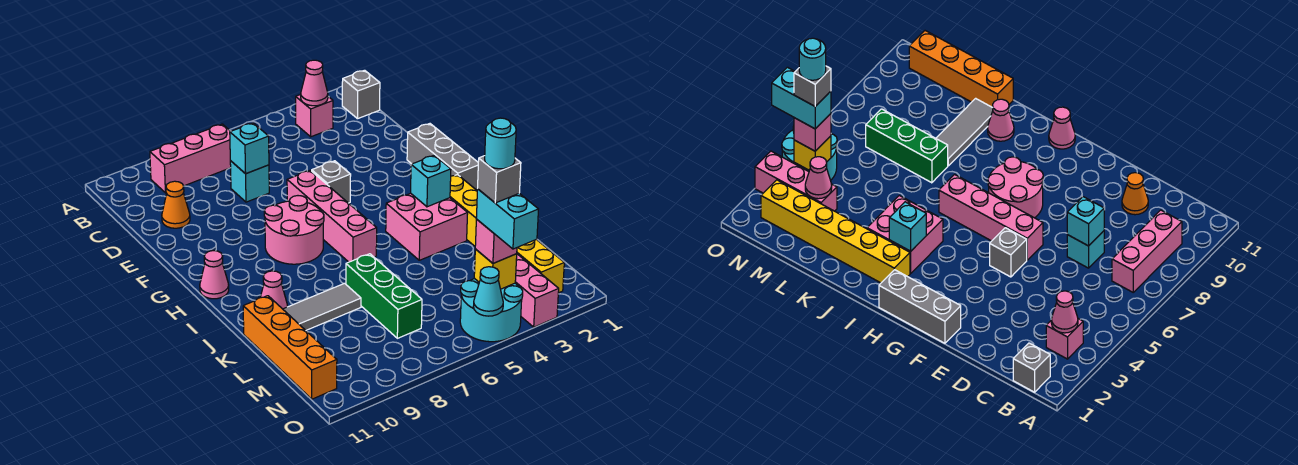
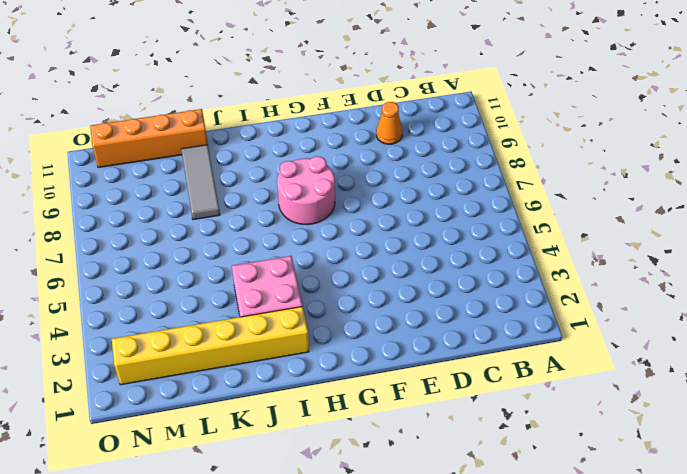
none -> grey 1x1 brick [342,70,380,119]
none -> pink 1x1 brick [296,94,333,137]
none -> pink 1x3 brick [150,124,231,193]

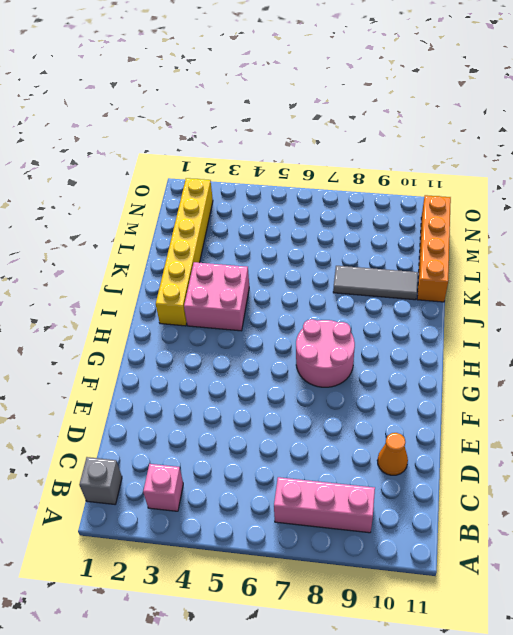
none -> cyan 1x1 brick [230,161,269,202]
none -> grey 1x3 brick [407,124,478,190]
none -> grey 1x1 brick [312,161,351,203]

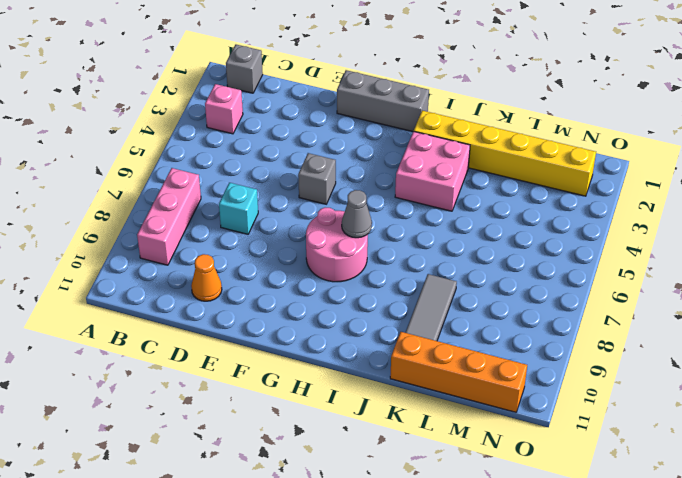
grey 1x1 cone [342,190,372,238] -> none
none -> pink 1x4 brick [287,170,377,262]
none -> pink 1x1 cone [200,251,229,299]
none -> pink 1x1 cone [260,271,288,309]

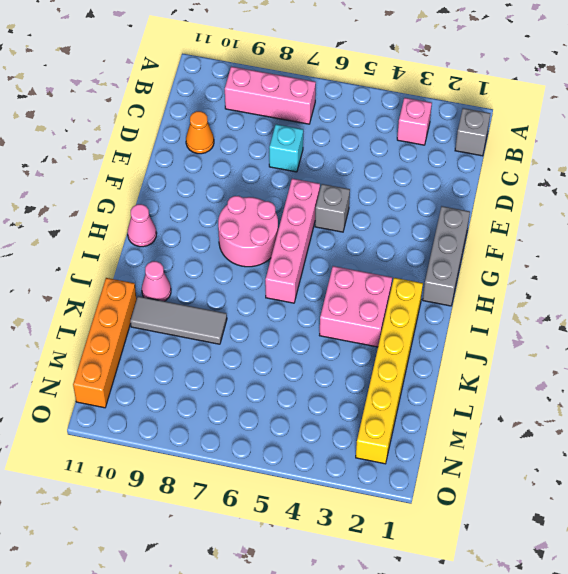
none -> green 1x3 brick [346,254,422,338]
none -> pink 1x3 brick [515,254,559,327]
none -> cyan 2x2 round brick [460,278,523,342]

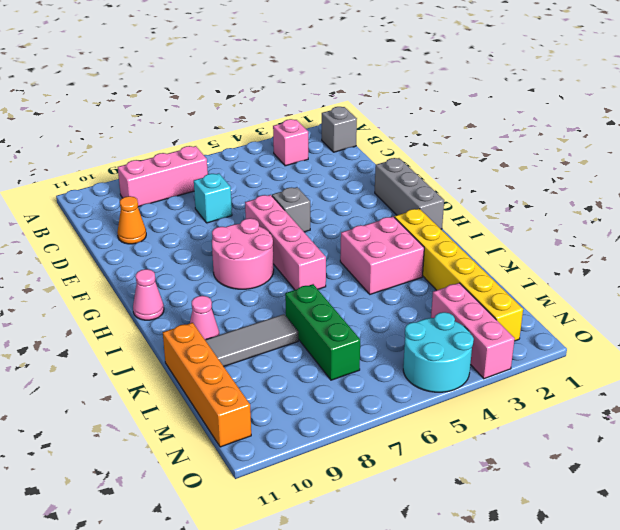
none -> pink 1x1 cone [301,60,328,106]
none -> cyan 1x1 brick [230,123,269,174]
none -> cyan 1x1 brick [411,155,451,207]

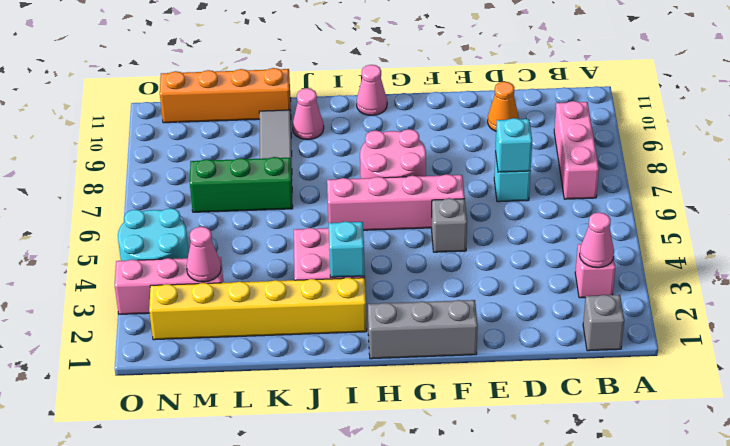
none -> yellow 1x1 brick [474,249,517,289]
none -> cyan 1x1 cone [473,267,503,316]
none -> pink 1x1 brick [475,219,517,263]

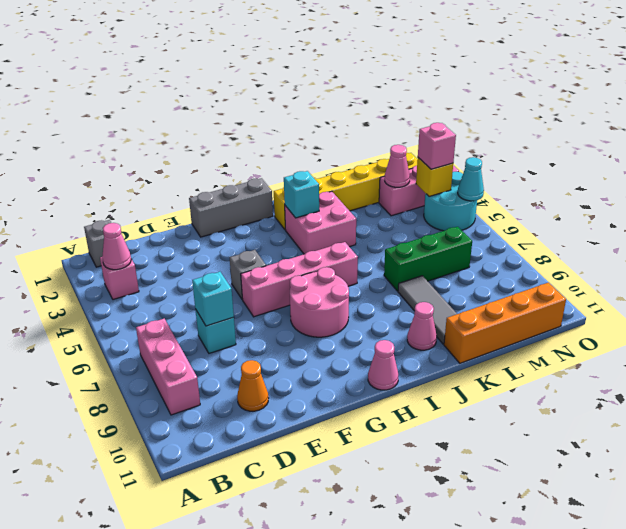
none -> cyan 1x2 brick [476,189,538,249]
none -> grey 1x1 brick [478,156,521,203]
none -> cyan 1x1 round brick [485,118,516,169]

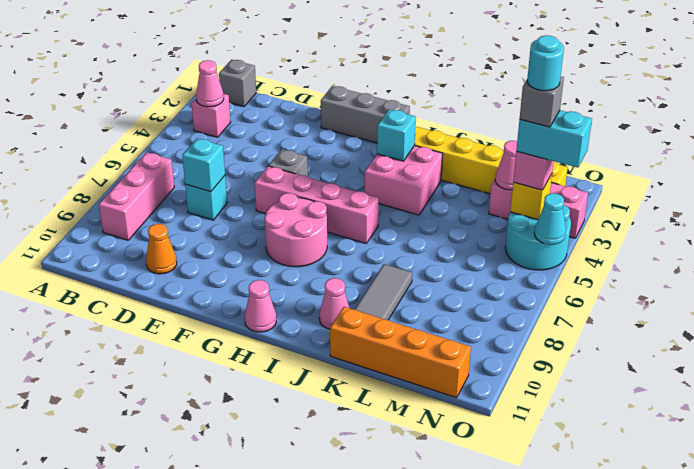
none -> green 1x3 brick [346,254,422,338]

